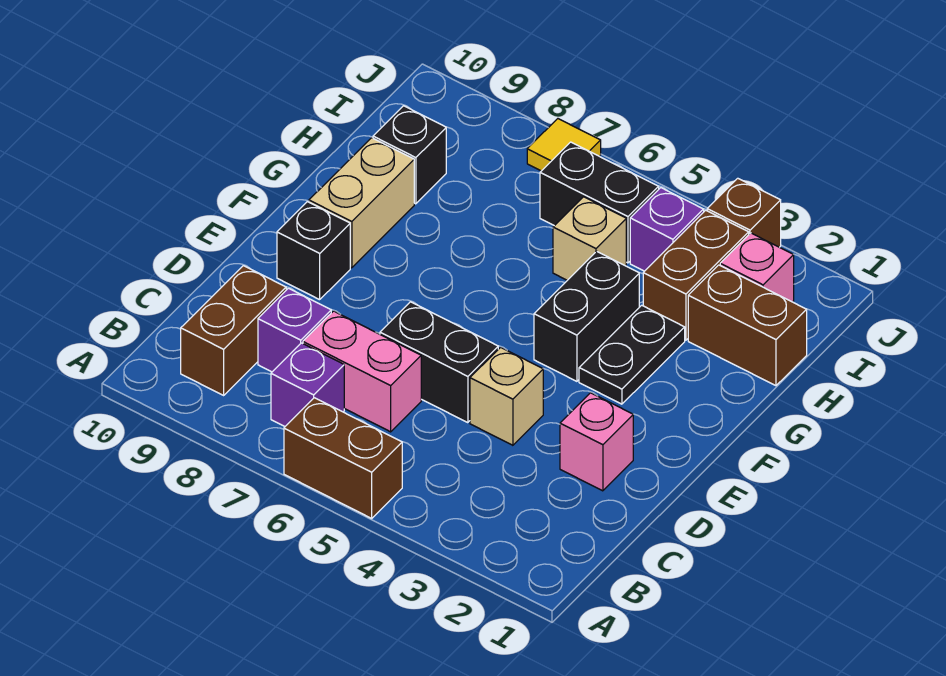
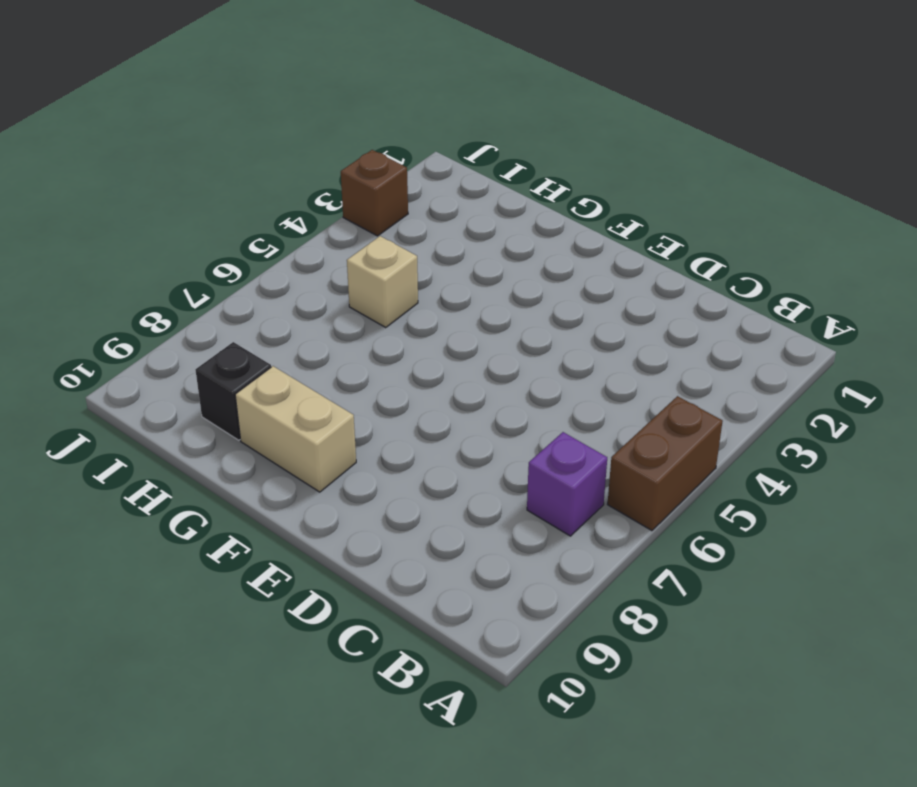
none -> brown 1x2 brick [181,266,286,395]
none -> pink 1x2 brick [303,311,421,432]
none -> purple 1x1 brick [258,288,331,372]

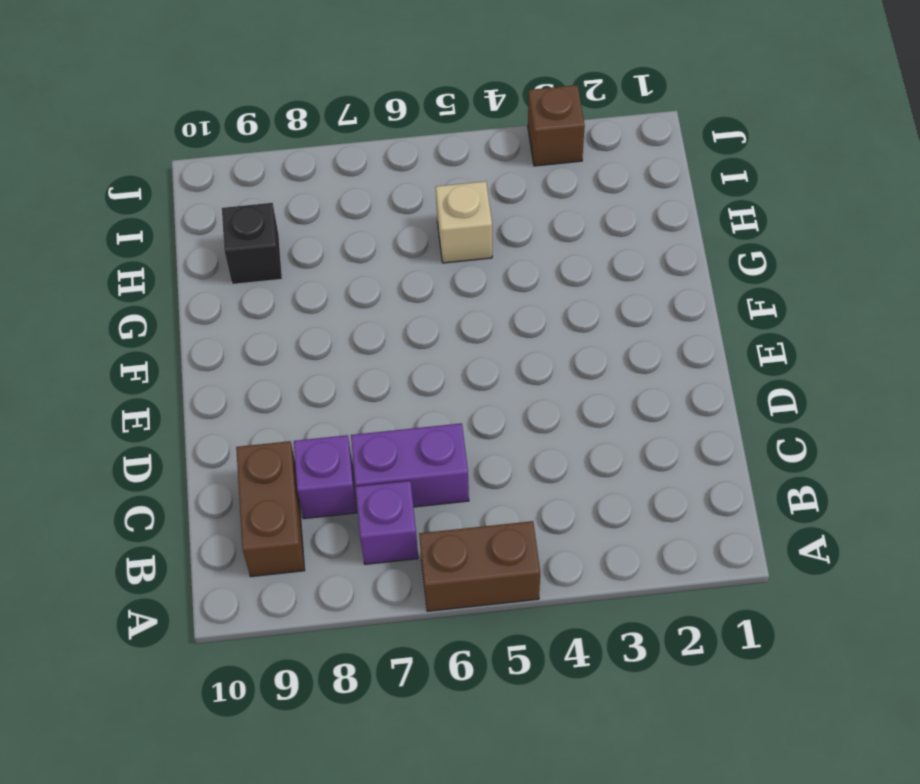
purple 1x2 brick [351,423,469,507] -> pink 1x2 brick [303,311,421,432]
none -> pink 1x1 brick [560,393,633,491]
none -> tan 1x1 brick [470,347,543,445]
none -> black 1x2 brick [380,302,498,423]

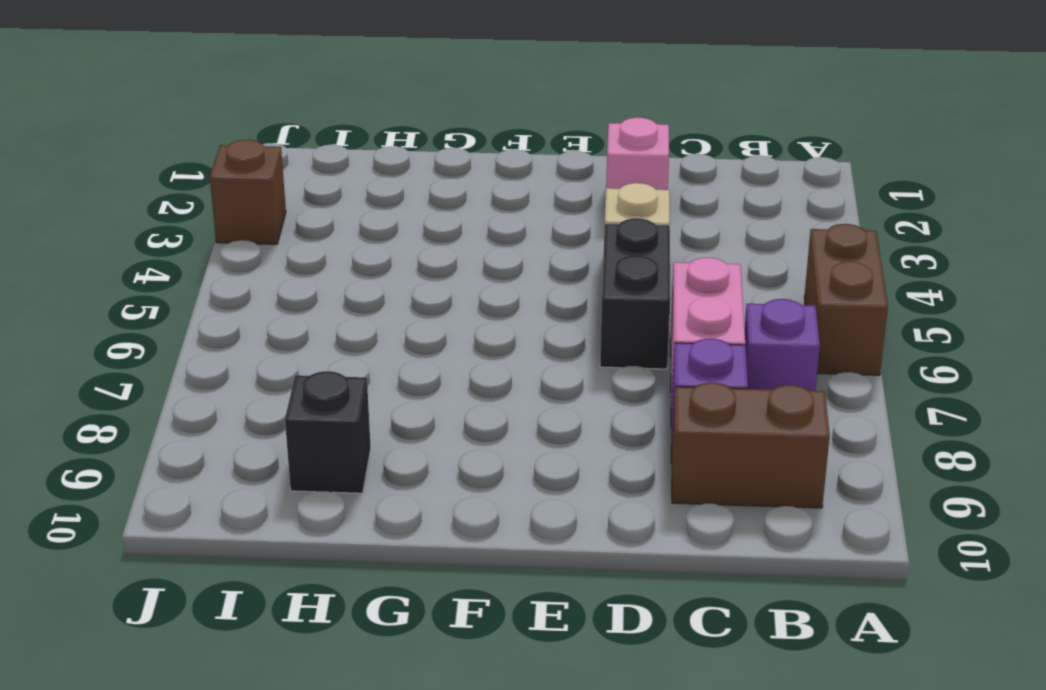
none -> black 1x1 brick [277,202,350,300]
none -> black 1x2 plate [579,305,685,404]
none -> black 1x2 brick [534,251,639,381]

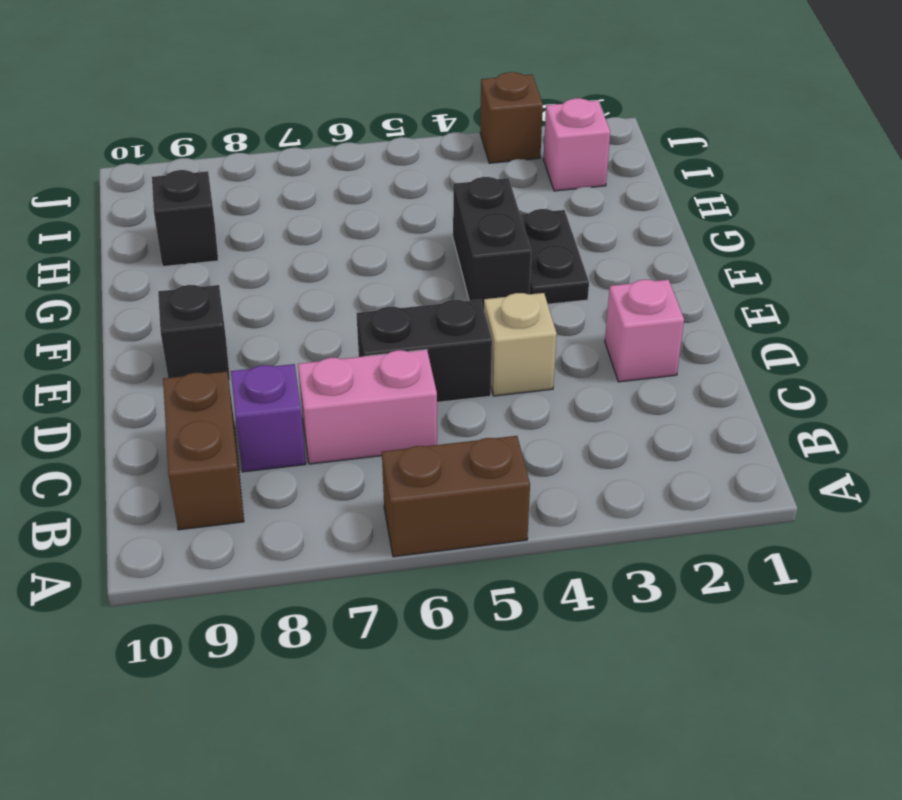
none -> purple 1x1 brick [271,343,344,426]
none -> tan 1x2 brick [309,138,414,268]
none -> brown 1x2 brick [688,265,807,386]

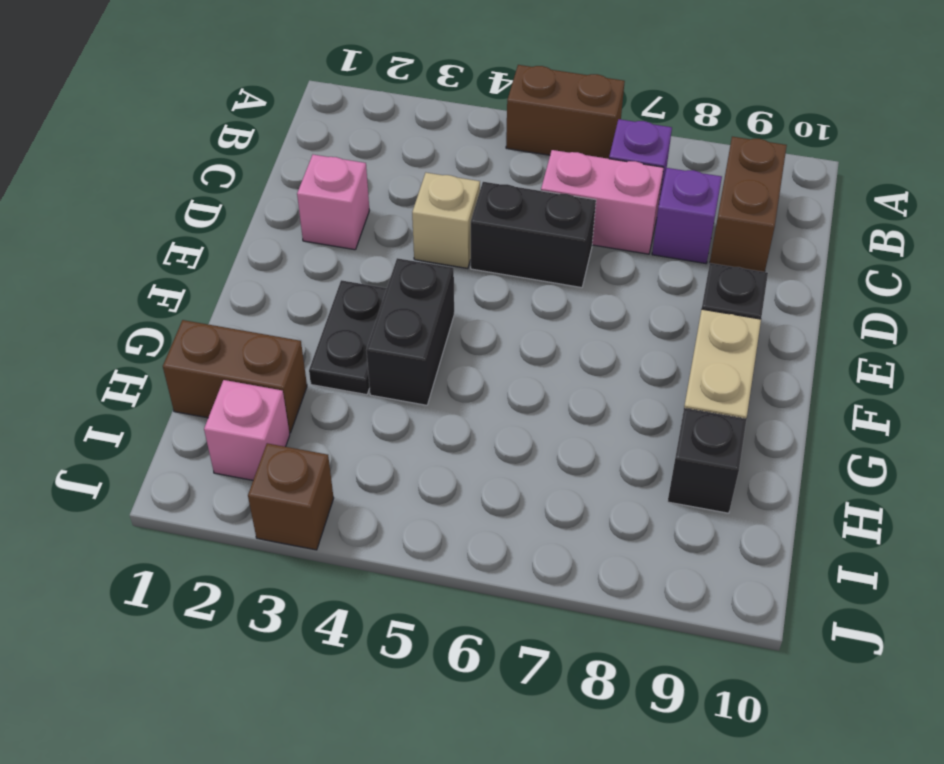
none -> brown 1x2 brick [643,210,749,340]
none -> tan 1x1 brick [553,197,626,280]
none -> purple 1x1 brick [630,188,704,271]

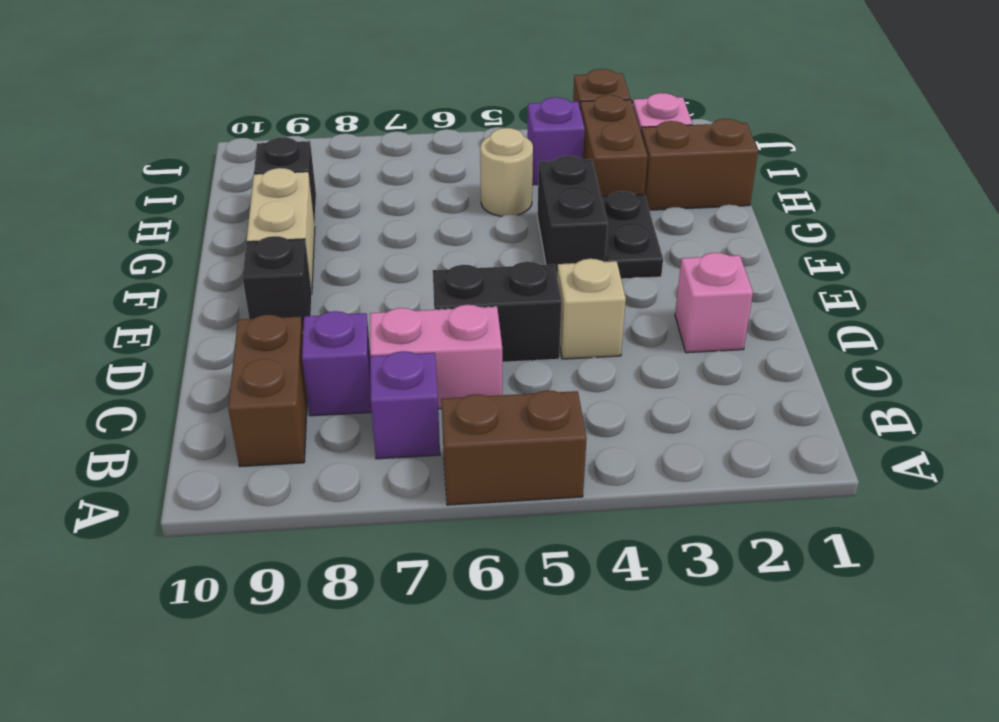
tan 1x1 round brick [480,128,533,216] -> tan 1x1 brick [553,197,626,280]
none -> black 1x2 brick [540,142,659,263]
none -> yellow 1x1 tile [527,119,601,171]

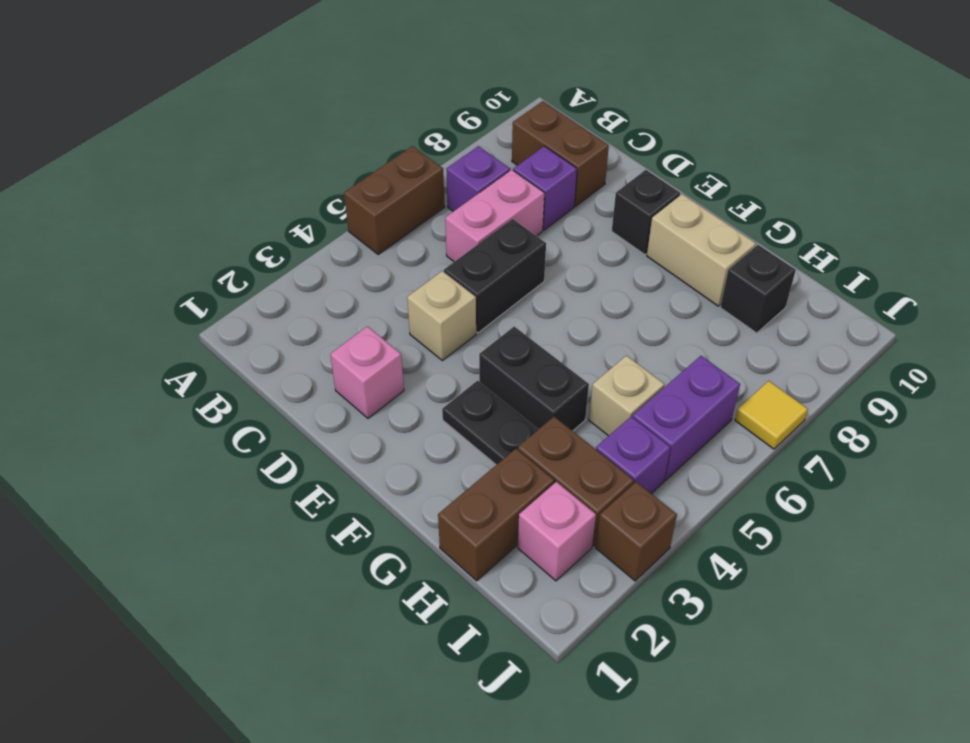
purple 1x2 brick [633,356,740,480] -> black 1x2 brick [540,142,659,263]

